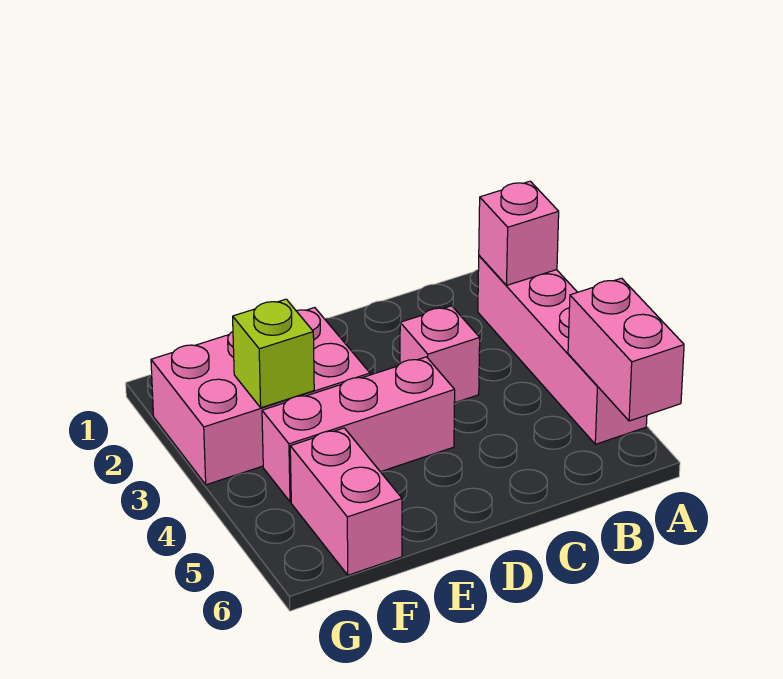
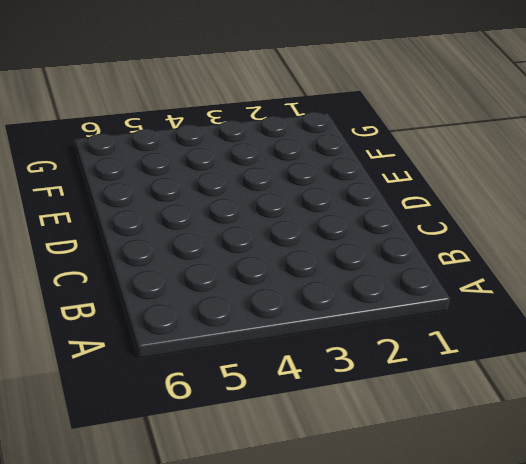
none -> pink 1x4 brick [478,256,647,444]
none -> pink 1x1 brick [400,306,480,403]

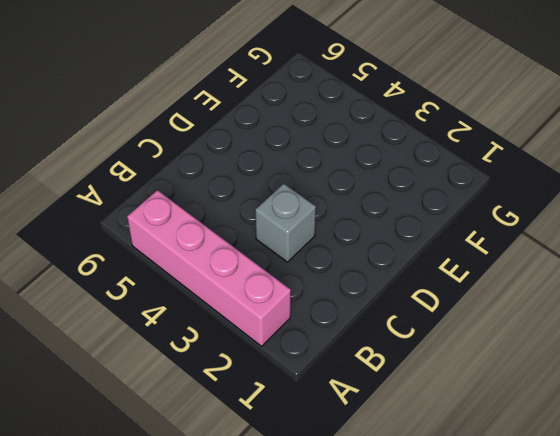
grey 1x1 brick [255,184,316,262] -> pink 1x1 brick [400,306,480,403]
none -> pink 1x3 brick [262,357,455,502]
none -> pink 2x3 brick [151,308,370,485]

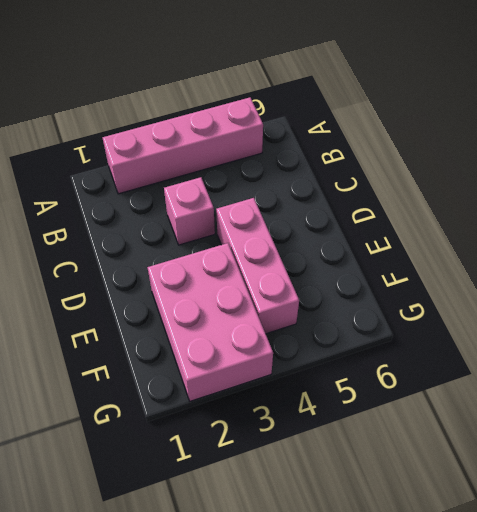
none -> pink 1x2 brick [290,428,402,575]
none -> pink 1x1 brick [479,181,559,286]

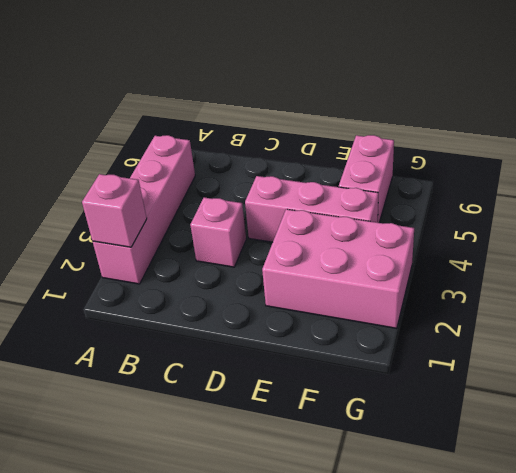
none -> pink 1x2 brick [568,278,684,421]
none -> lime 1x1 brick [233,299,314,408]

